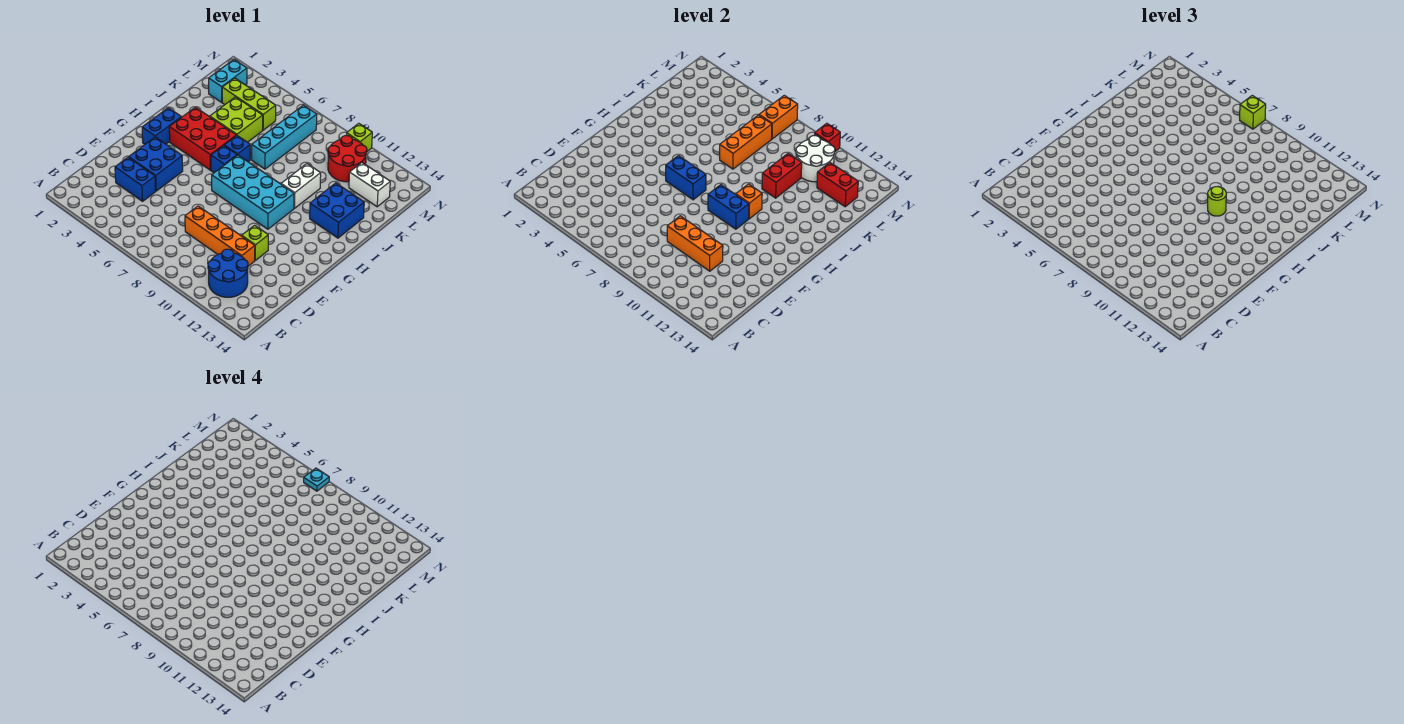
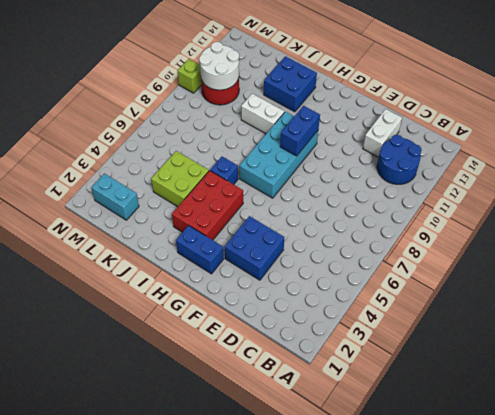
white 1x2 brick [363,109,402,157] -> white 1x2 brick moved to [349,163,390,207]
none -> blue 1x2 brick [115,157,156,201]
none -> orange 1x4 brick [185,206,255,266]
none -> lime 1x1 brick [242,225,268,260]
none -> blue 1x1 brick [211,146,237,173]

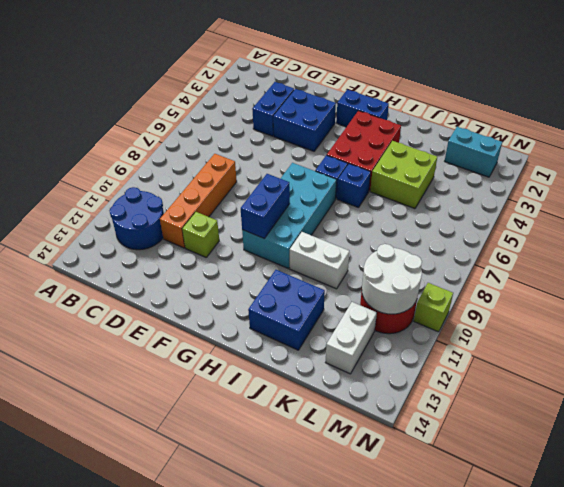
none -> cyan 1x4 brick [252,105,317,169]
none -> lime 1x3 brick [222,78,276,130]
none -> orange 1x3 brick [667,216,723,271]
none -> blue 1x2 brick [666,156,706,200]

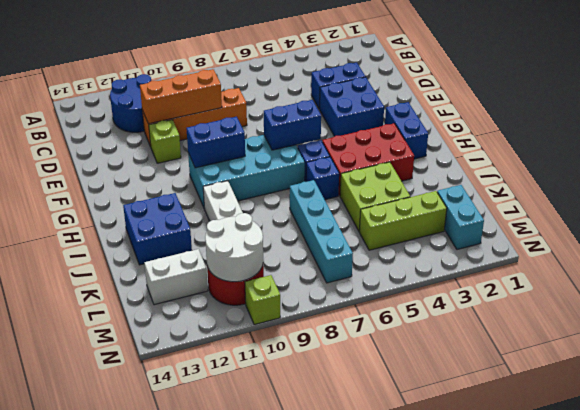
none -> orange 1x1 brick [736,184,762,219]
none -> orange 1x3 brick [720,115,772,169]
none -> red 1x2 brick [762,154,802,198]
none -> red 1x2 brick [817,163,858,207]

